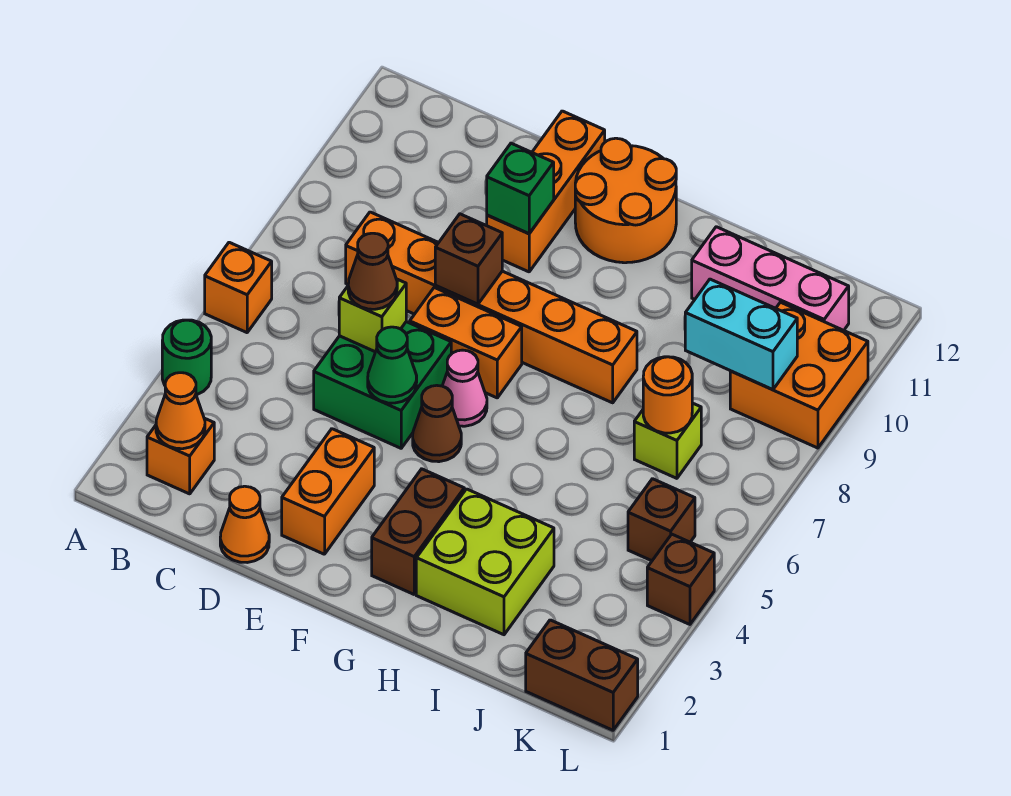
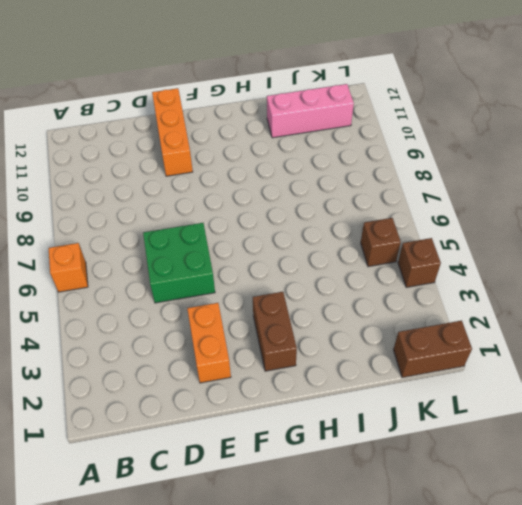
none -> green 1x1 round brick [162,320,211,395]
none -> orange 1x1 brick [147,418,214,494]
none -> orange 1x6 brick [346,212,637,403]

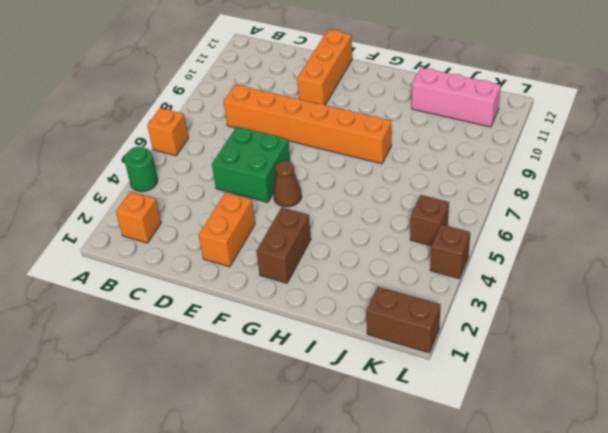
none -> orange 1x1 cone [220,486,269,563]
none -> orange 1x2 brick [410,287,522,398]
none -> pink 1x1 cone [442,350,487,426]

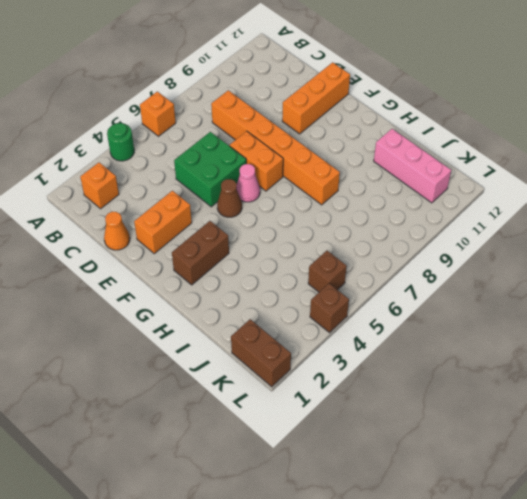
none -> orange 2x2 round brick [575,138,676,263]
none -> lime 2x2 brick [416,489,554,635]
none -> lime 1x1 brick [634,403,701,478]

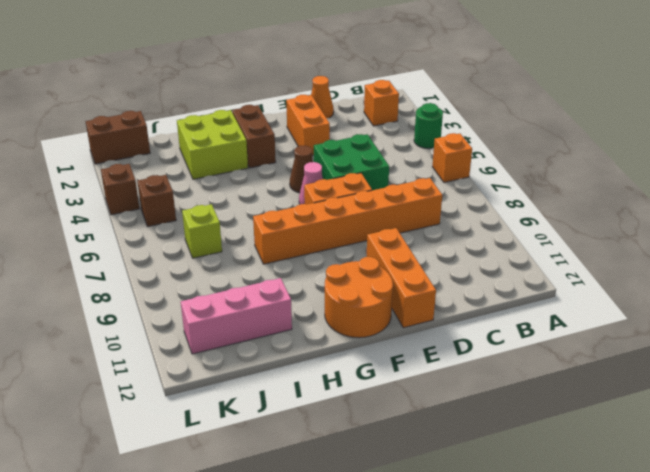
none -> orange 2x2 brick [730,302,868,448]
none -> orange 1x1 cone [156,373,205,449]
none -> lime 1x1 brick [339,279,406,352]

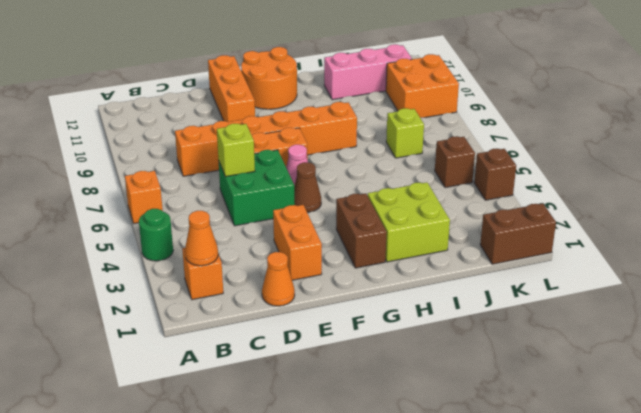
none -> green 1x1 cone [368,327,417,403]
none -> brown 1x1 brick [435,214,502,304]
none -> green 1x1 brick [487,143,554,233]

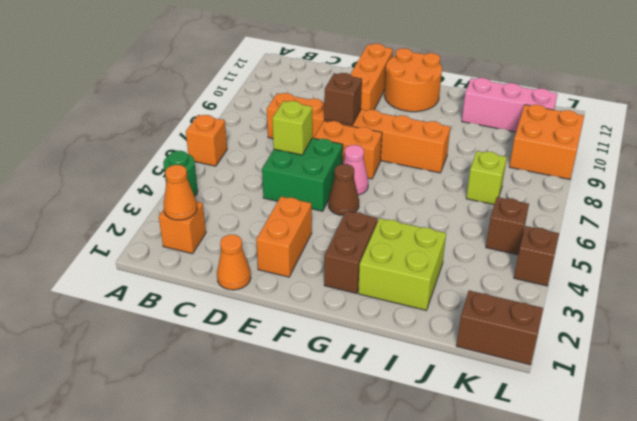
none -> green 1x1 cone [368,327,417,403]
none -> green 1x1 brick [487,143,554,233]
none -> orange 1x1 round brick [643,357,692,433]

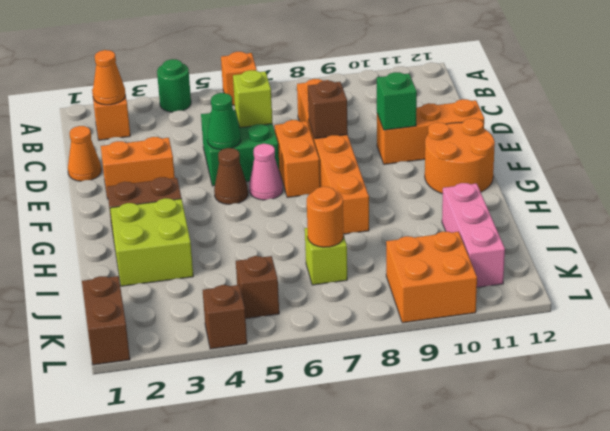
none -> cyan 1x2 brick [685,279,797,390]
none -> brown 1x1 cone [348,233,397,309]

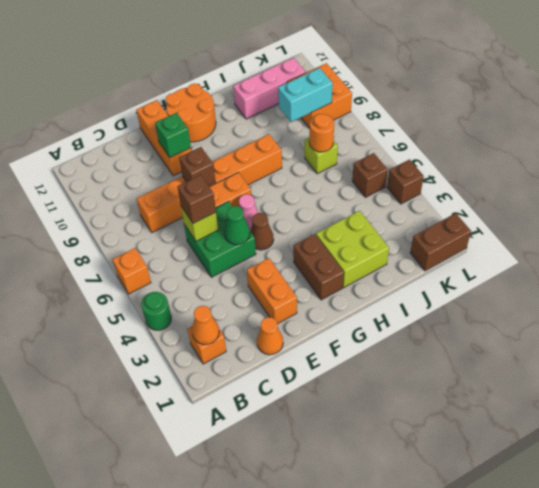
brown 1x1 brick [177,175,216,223] -> brown 1x1 cone [348,233,397,309]

